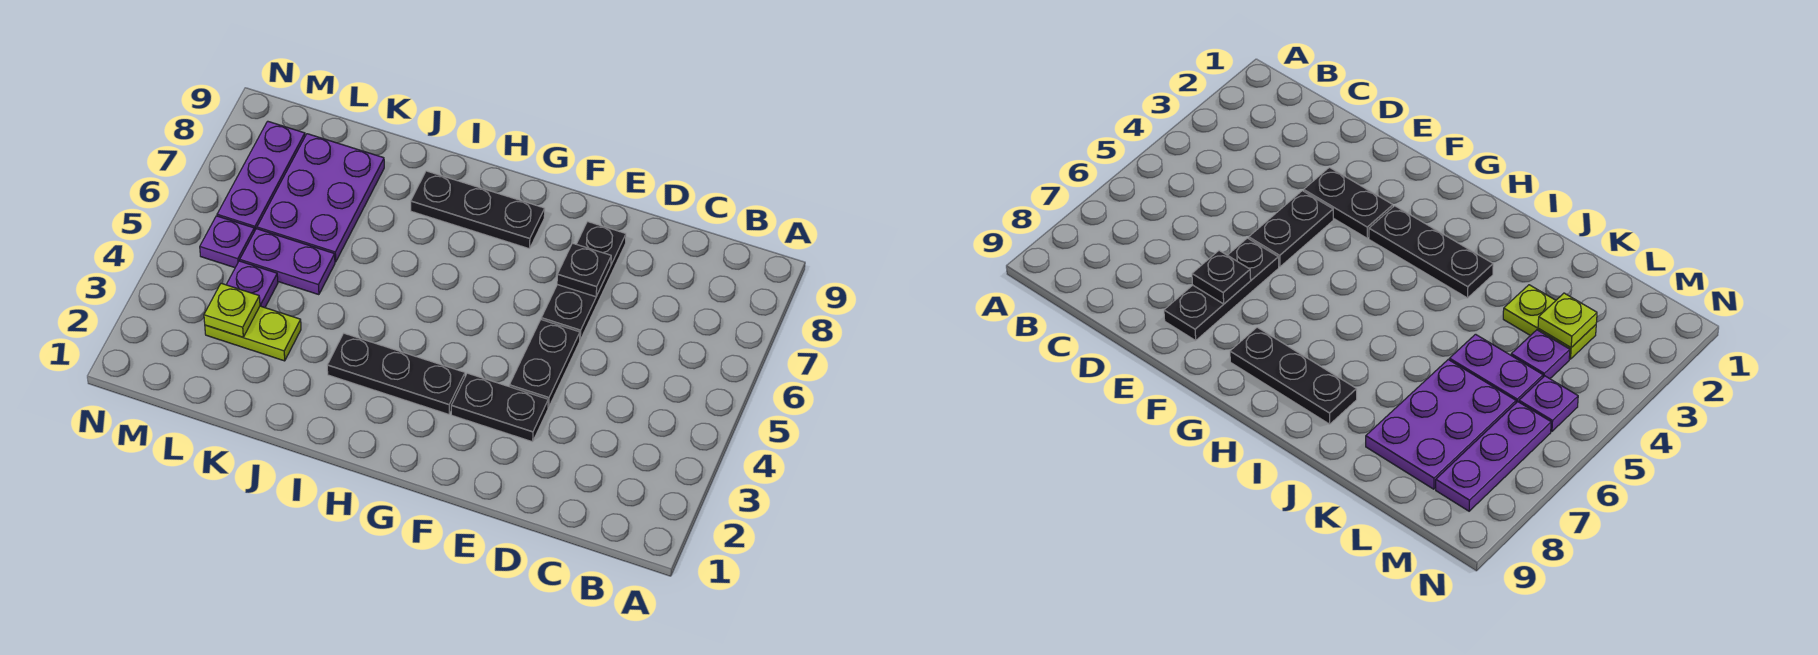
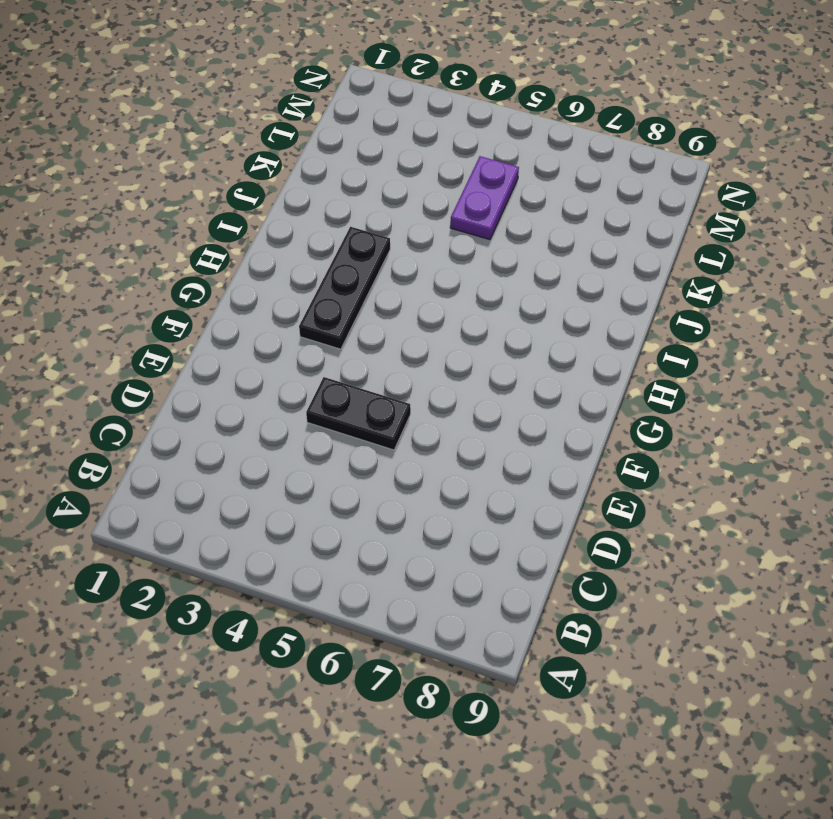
none -> black 1x2 plate [451,373,548,442]
none -> black 1x3 plate [541,222,626,340]
none -> black 1x3 plate [411,171,545,249]

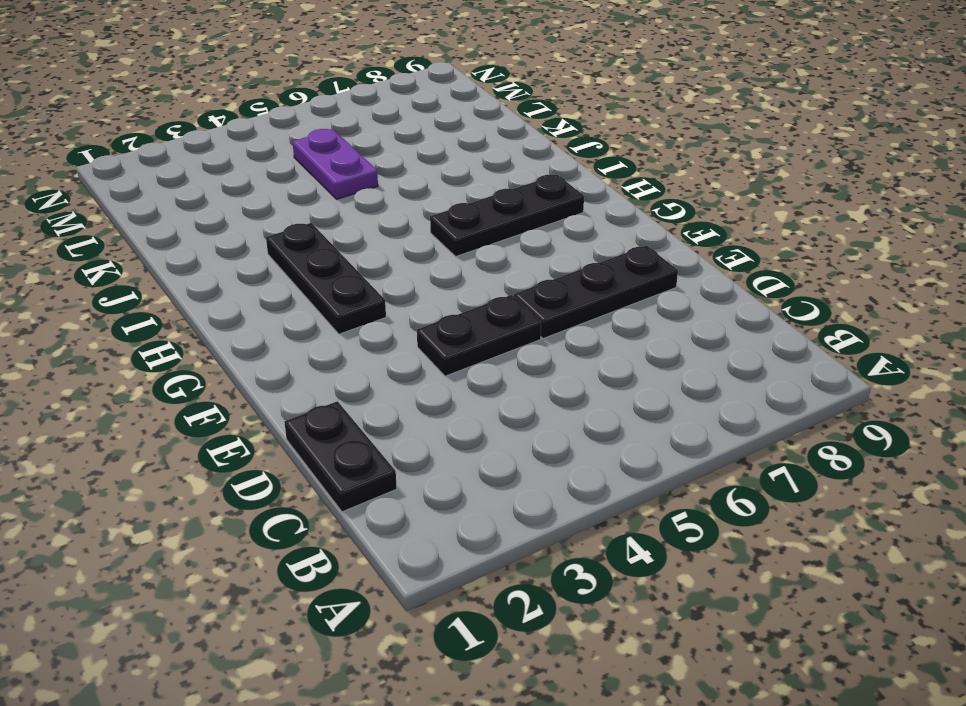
black 1x2 plate [285,401,397,512] -> black 1x2 plate moved to [451,373,548,442]
black 1x3 plate [430,175,584,256] -> black 1x3 plate turned to [411,171,545,249]
none -> lime 1x2 plate [205,306,301,361]
none -> purple 2x3 plate [257,134,384,262]
none -> purple 1x1 plate [226,261,278,308]

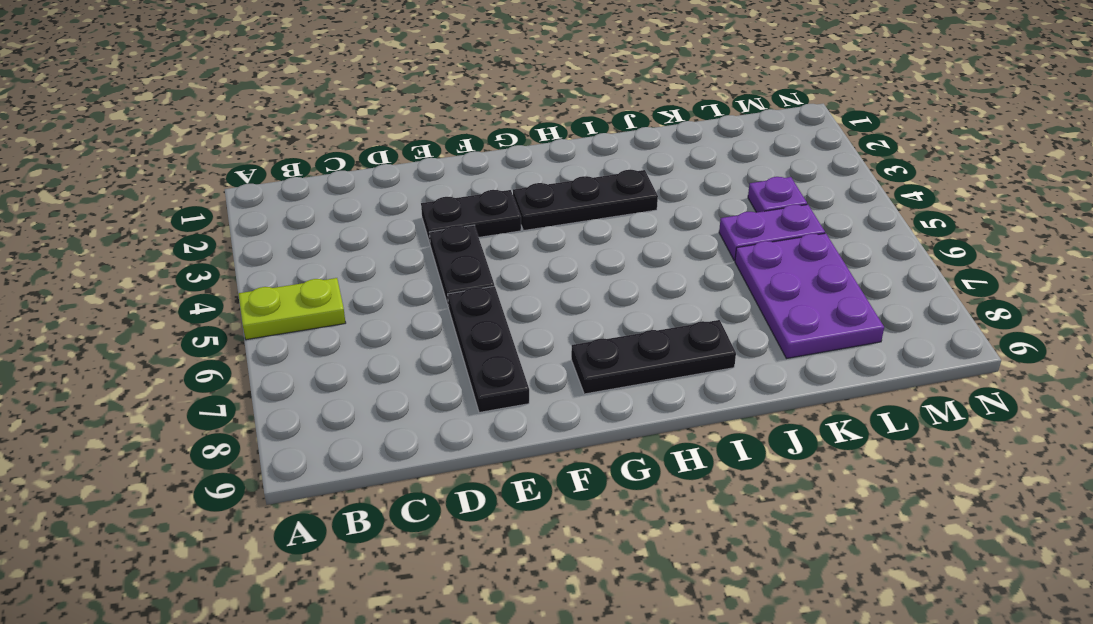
lime 1x2 plate [239,278,346,340] -> lime 1x2 plate moved to [205,306,301,361]
none -> purple 1x1 plate [200,216,254,268]
none -> purple 1x3 plate [217,121,305,231]
none -> black 1x1 plate [557,243,611,297]

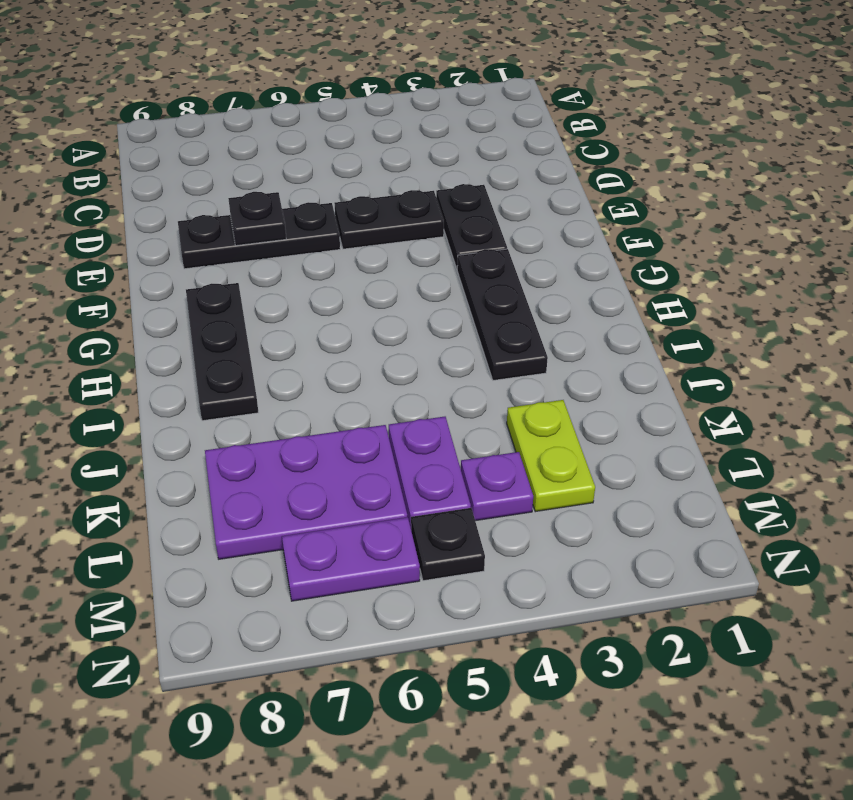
black 1x1 plate [411,508,485,581] -> purple 1x1 plate [200,216,254,268]
purple 1x2 plate [282,517,420,601] -> purple 1x3 plate [217,121,305,231]
none -> lime 1x1 plate [204,283,260,337]

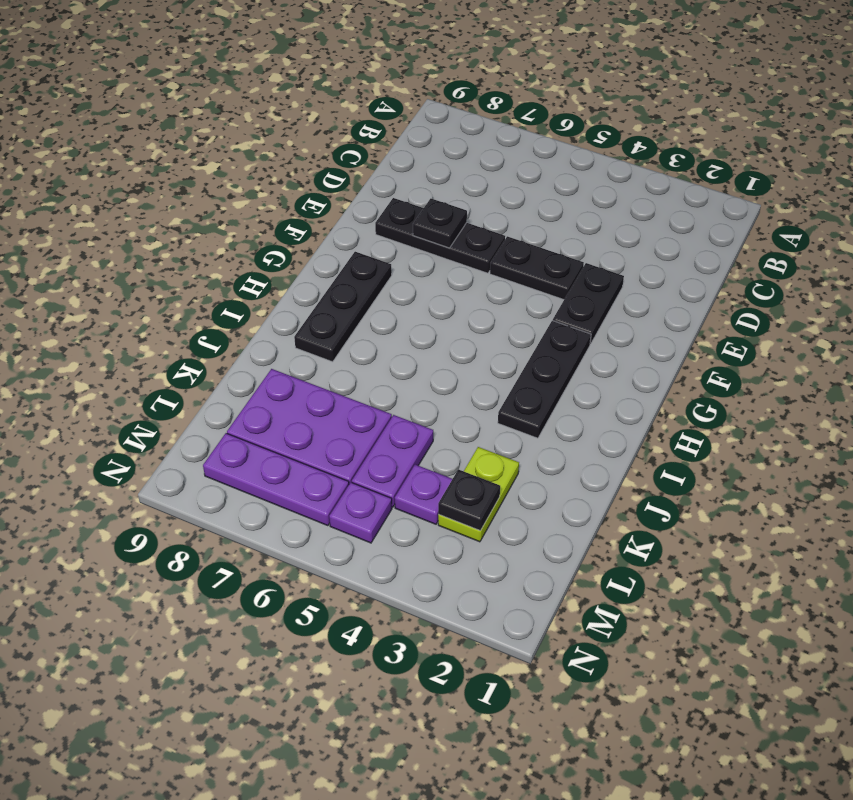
black 1x1 plate [438,469,500,531] -> lime 1x1 plate [204,283,260,337]

